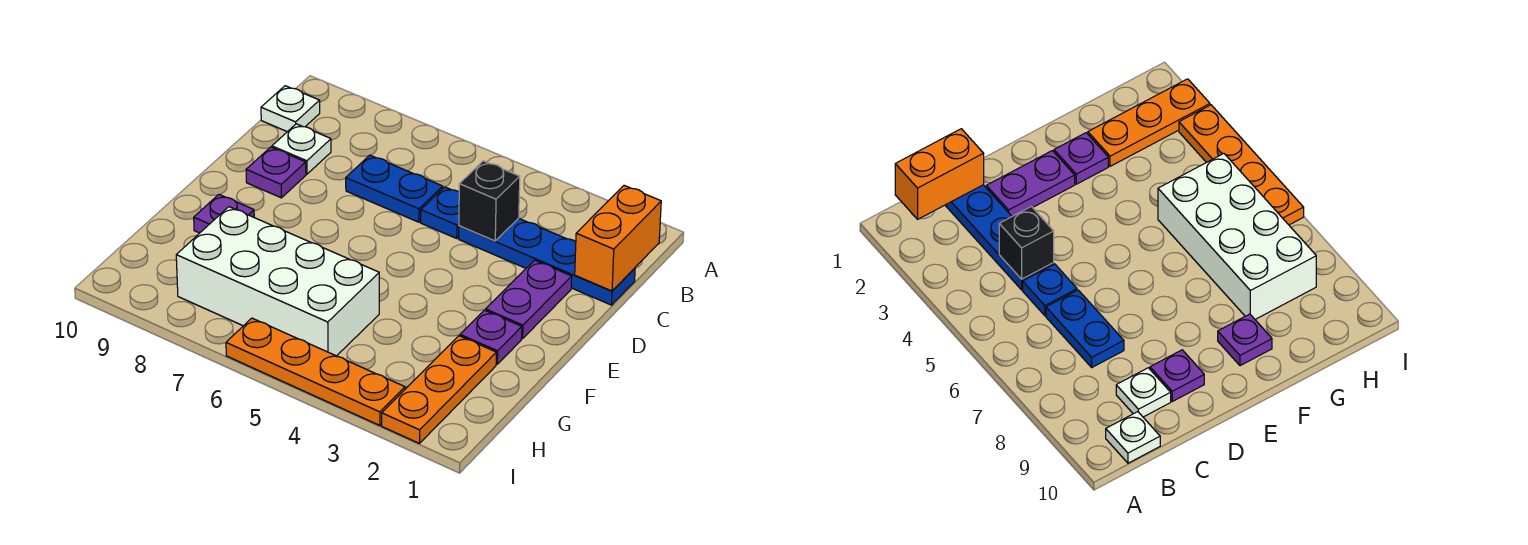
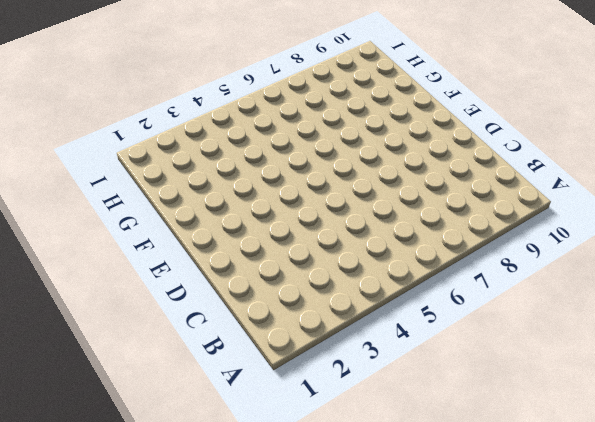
none -> white 1x1 plate [261,86,320,132]
none -> blue 1x4 plate [459,218,635,305]
none -> blue 1x1 plate [421,187,459,238]

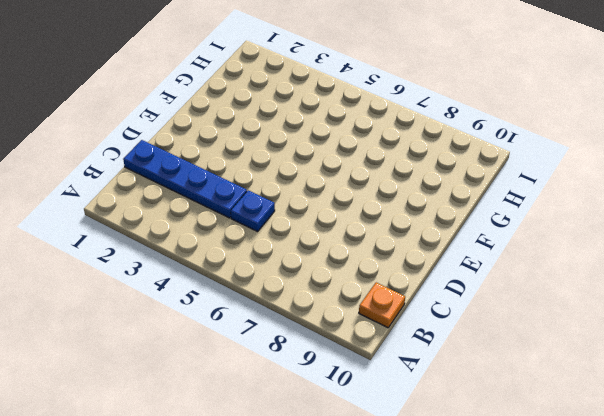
orange 1x1 plate [359,282,405,328] -> white 1x1 plate [261,86,320,132]
none -> blue 1x2 plate [346,155,443,222]
none -> white 1x1 plate [272,124,331,174]
none -> purple 1x2 plate [486,260,572,339]

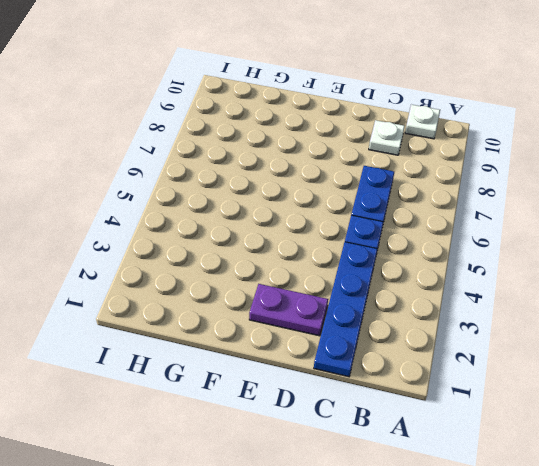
none -> purple 1x1 plate [246,147,306,198]
none -> purple 1x1 plate [460,310,522,364]
none -> purple 1x1 plate [194,194,254,233]

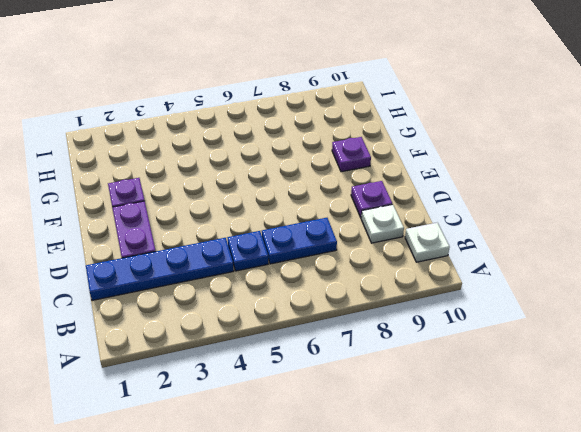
none -> orange 1x3 plate [382,336,496,443]
none -> white 2x4 brick [176,207,379,356]
none -> orange 1x4 plate [226,318,405,425]

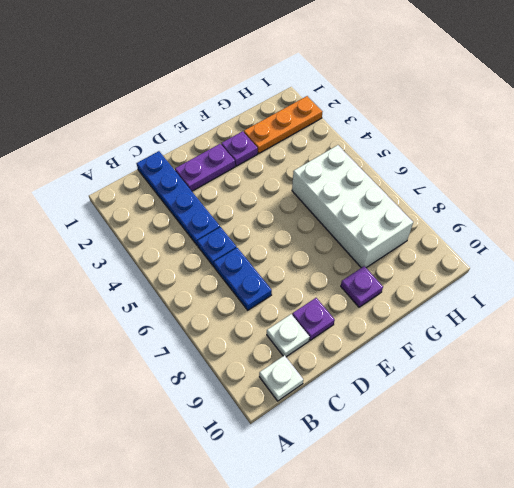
none -> orange 1x4 plate [226,318,405,425]
none -> orange 1x2 brick [575,186,661,291]
none -> black 1x1 brick [459,161,520,241]

